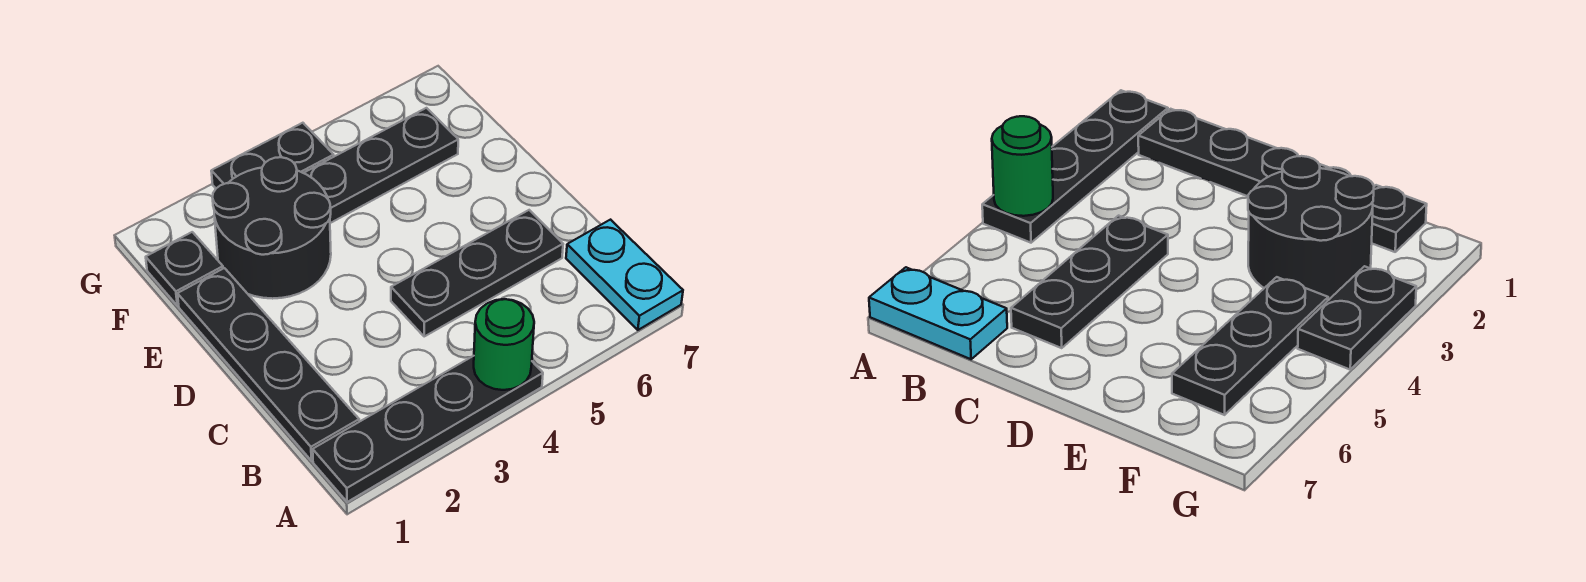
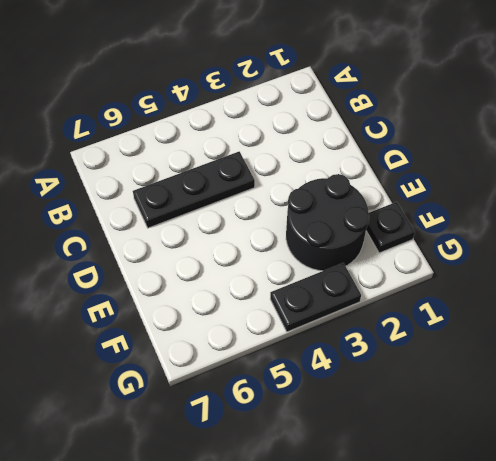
none -> black 1x4 plate [313,356,543,502]
none -> cyan 1x2 plate [566,220,683,330]

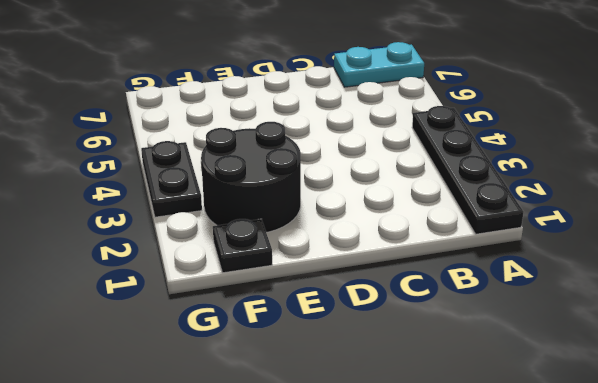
none -> black 1x4 plate [178,268,359,461]
none -> black 1x3 plate [391,210,563,336]

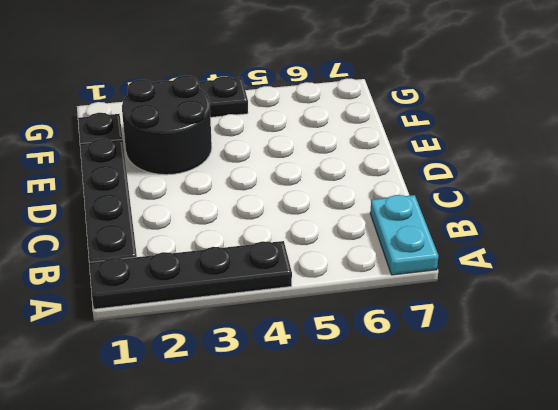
none -> black 1x3 plate [391,210,563,336]
none -> black 1x3 plate [304,108,458,223]

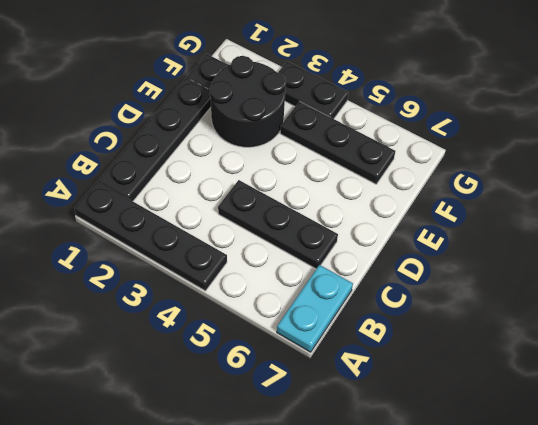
none -> green 1x1 round brick [474,299,534,390]

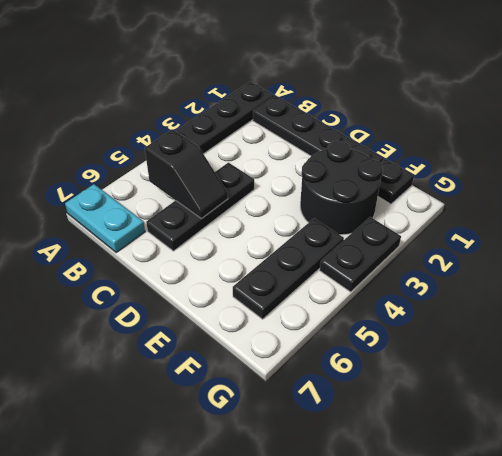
black 1x2 slope [145,130,228,219] -> none
none -> green 1x1 round brick [474,299,534,390]

